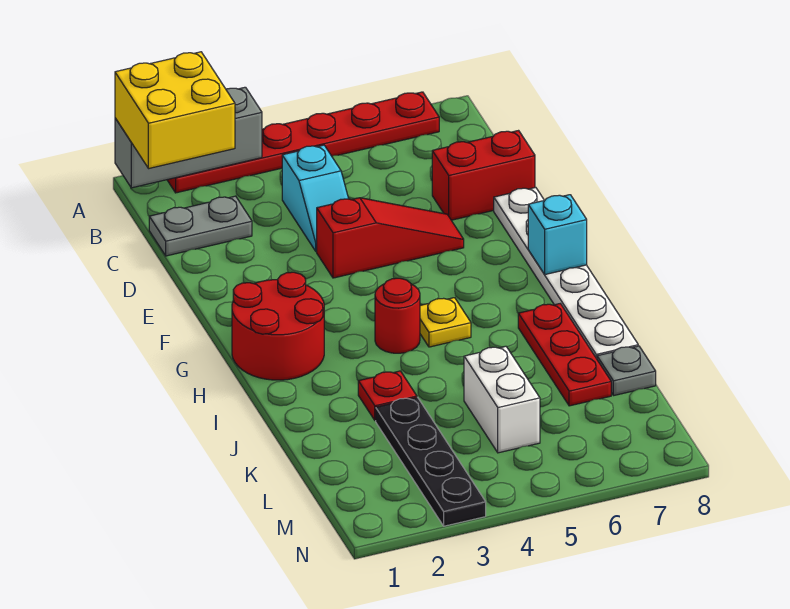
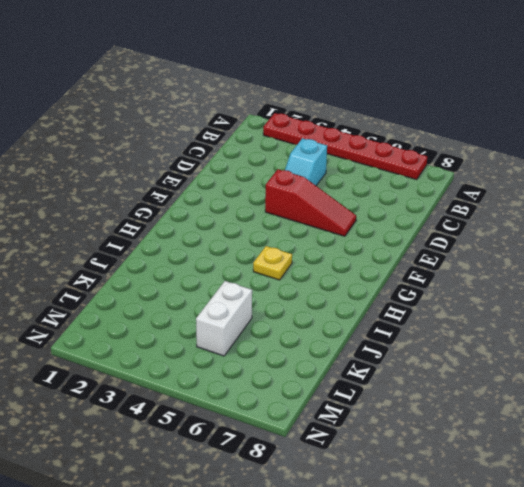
none -> grey 1x2 plate [149,196,252,256]
none -> red 1x2 brick [432,131,535,220]
none -> white 1x6 plate [494,187,638,359]

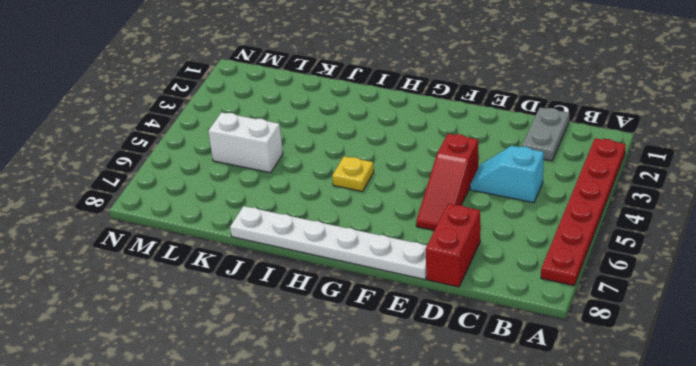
none -> red 2x2 round brick [232,272,324,380]
none -> red 1x1 round brick [375,278,420,353]
none -> red 1x3 plate [518,304,611,406]

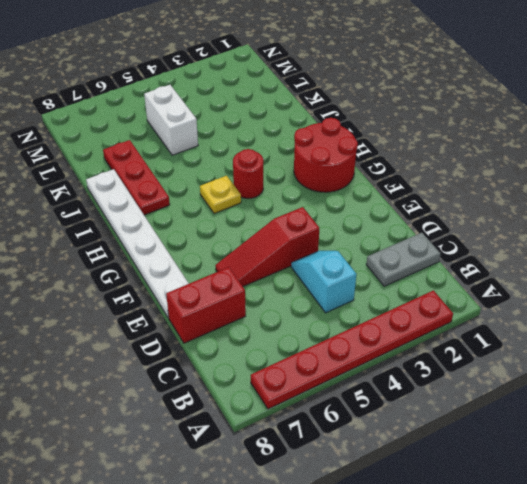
none -> red 1x1 plate [358,371,417,420]
none -> black 1x4 plate [376,397,486,526]
none -> grey 1x1 plate [597,346,656,396]

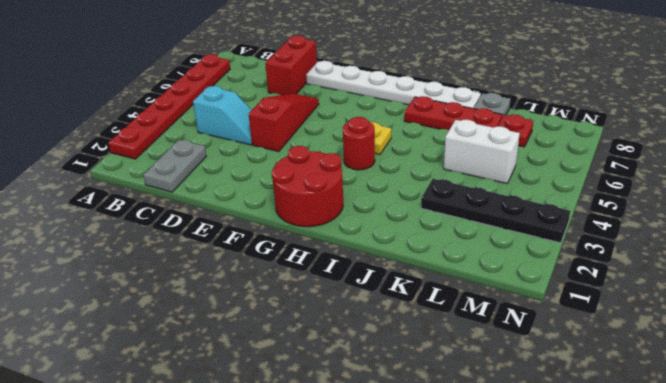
red 1x1 plate [498,115,533,147] -> red 1x1 plate moved to [358,371,417,420]
none -> grey 1x3 brick [115,87,262,188]
none -> cyan 1x1 brick [528,195,587,274]
none -> yellow 2x2 brick [115,52,235,169]

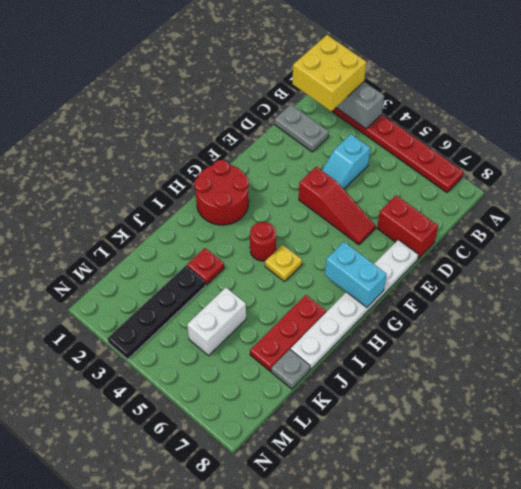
cyan 1x2 brick [325,242,387,307] -> cyan 1x1 brick [528,195,587,274]

